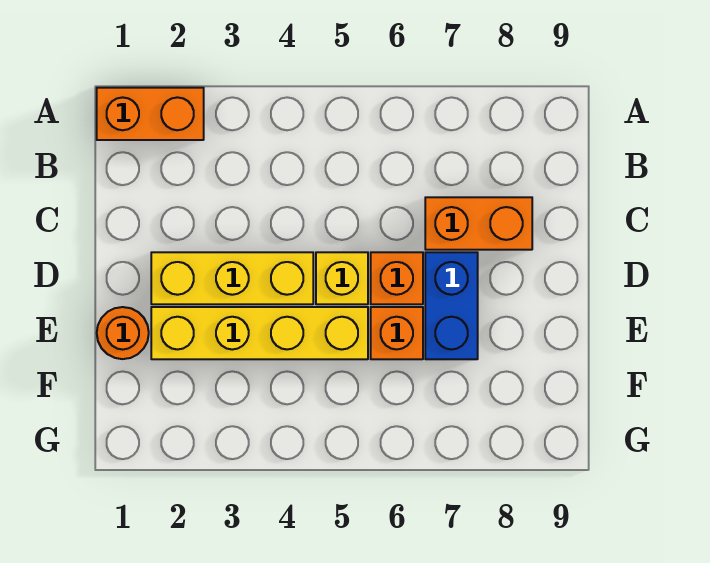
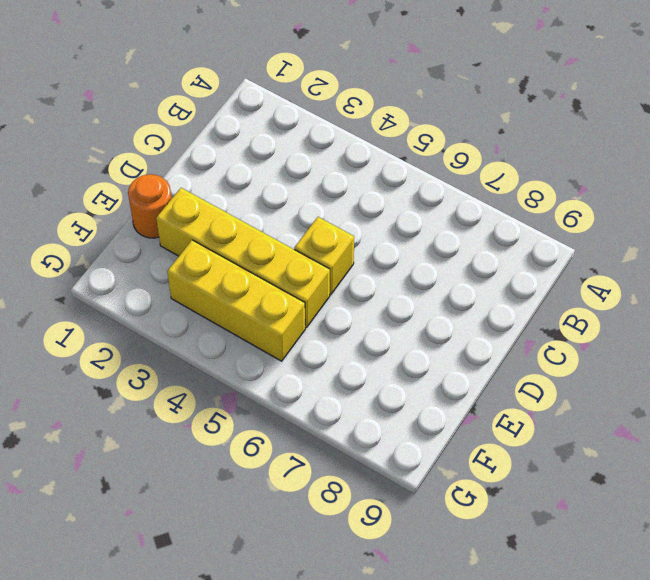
yellow 1x3 brick [167,240,305,361] -> yellow 1x3 brick moved to [151,252,313,304]
none -> orange 1x2 brick [97,88,204,140]
none -> orange 1x2 brick [425,197,532,250]

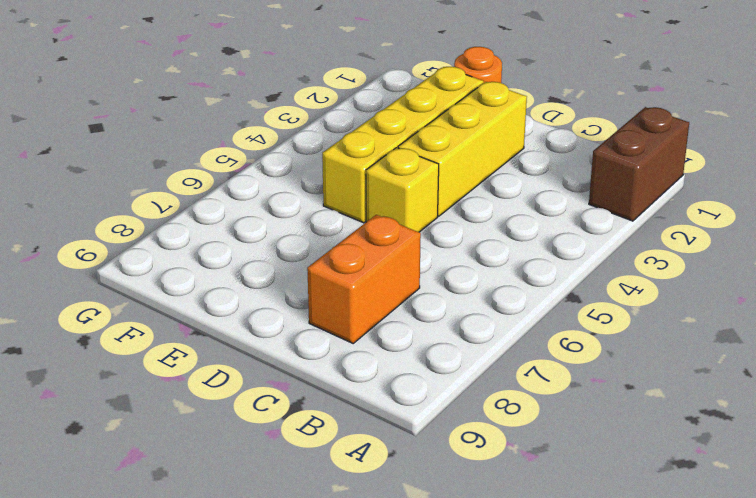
brown 1x2 brick [589,107,689,221] -> orange 1x2 brick [97,88,204,140]
none -> orange 1x1 brick [371,252,423,304]
none -> blue 1x2 brick [425,252,478,359]

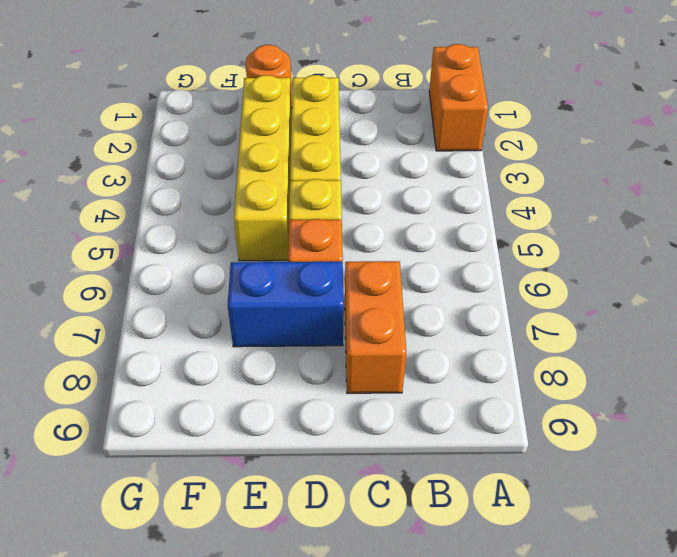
none -> orange 1x1 brick [371,307,423,359]

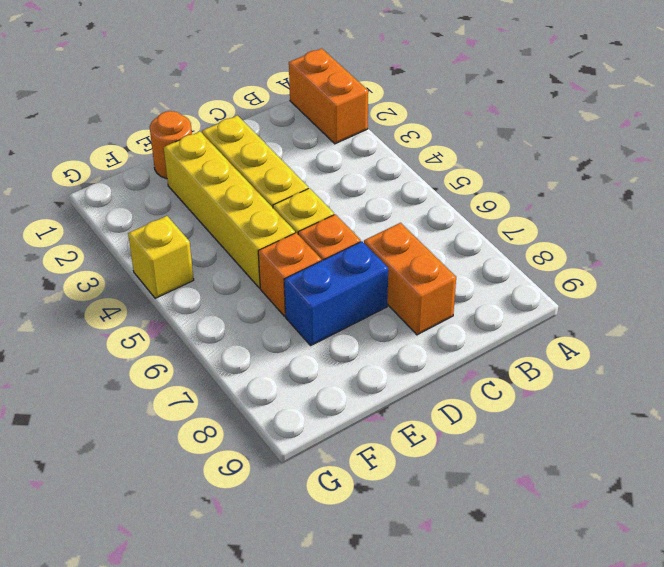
yellow 1x1 brick [128,216,194,298] -> none

